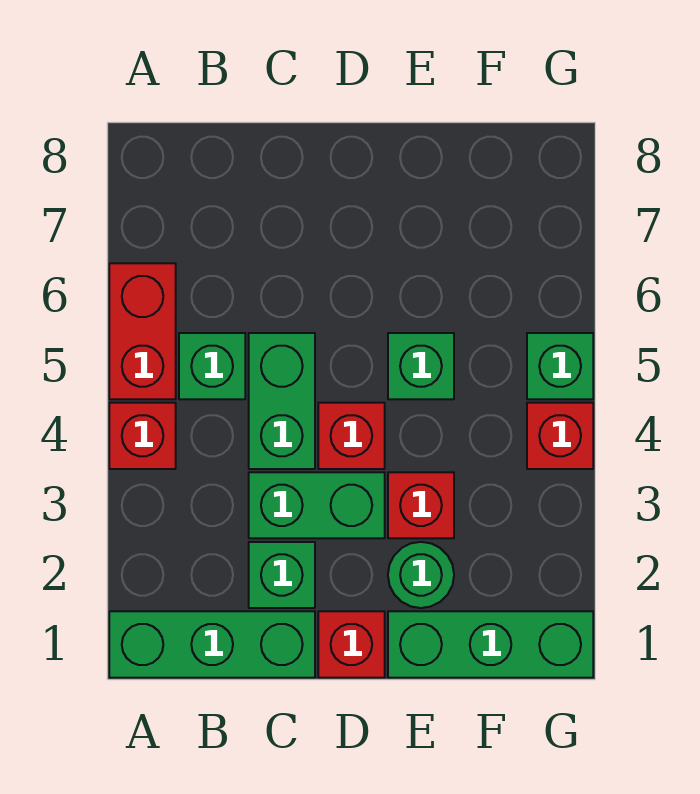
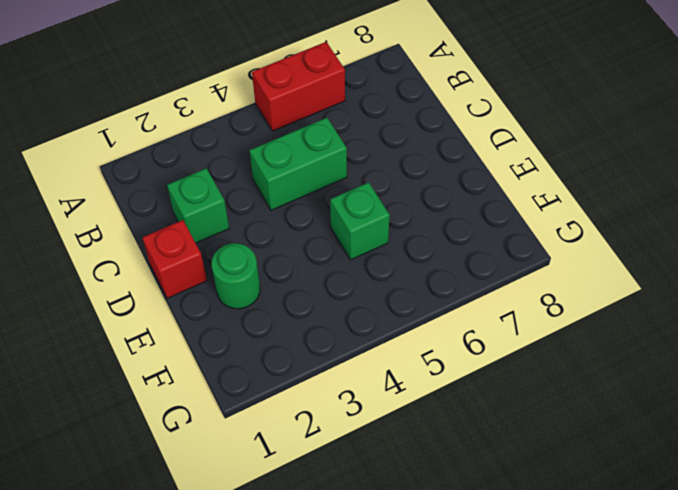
none -> green 1x3 brick [109,611,315,678]
none -> red 1x1 brick [109,403,176,469]
none -> green 1x1 brick [179,333,245,399]

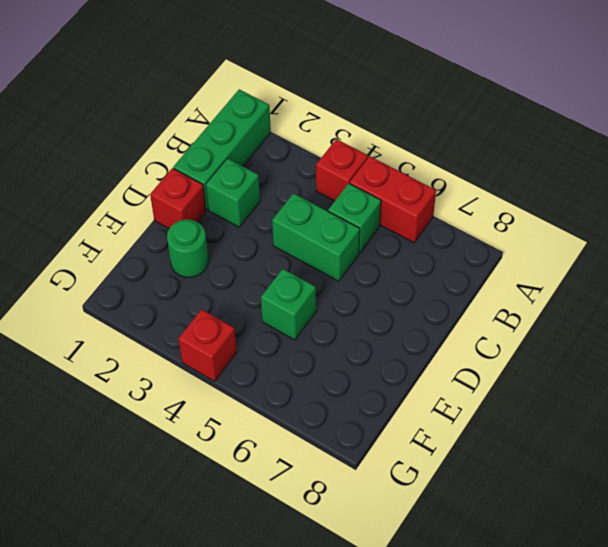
none -> green 1x2 brick [249,472,385,538]
none -> red 1x1 brick [318,403,385,469]
none -> green 1x3 brick [388,611,593,678]

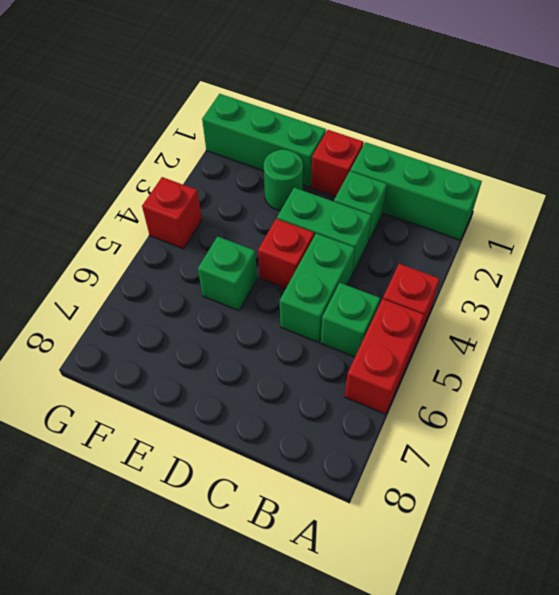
none -> red 1x1 brick [388,472,454,538]
none -> green 1x1 brick [527,333,593,399]

